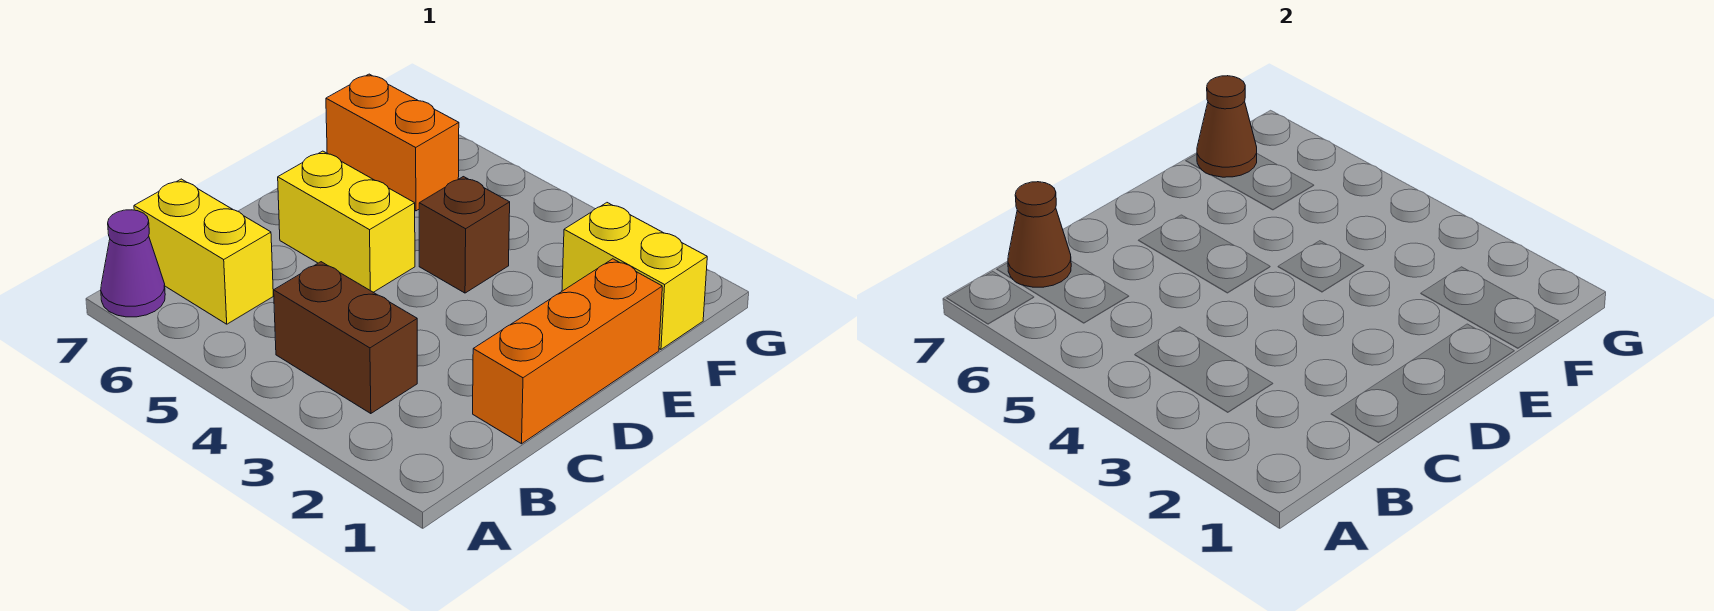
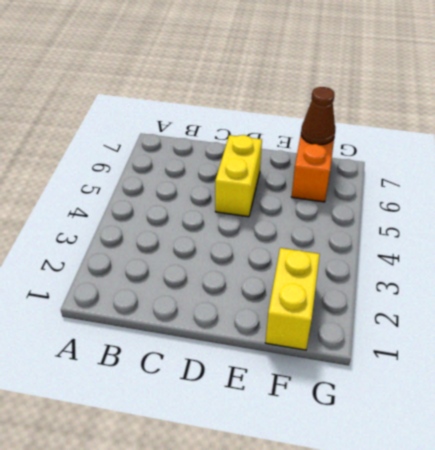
none -> purple 1x1 cone [101,210,165,317]
none -> brown 1x2 brick [274,262,417,414]

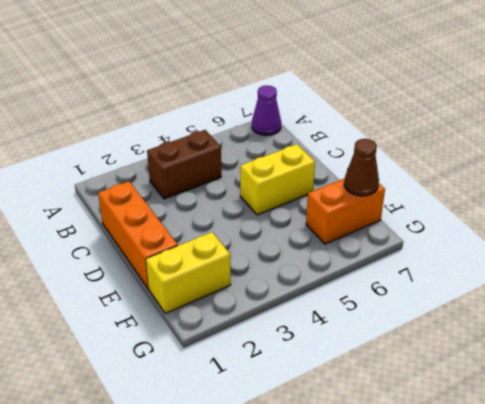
none -> yellow 1x2 brick [134,179,273,324]
none -> brown 1x1 brick [419,177,510,293]

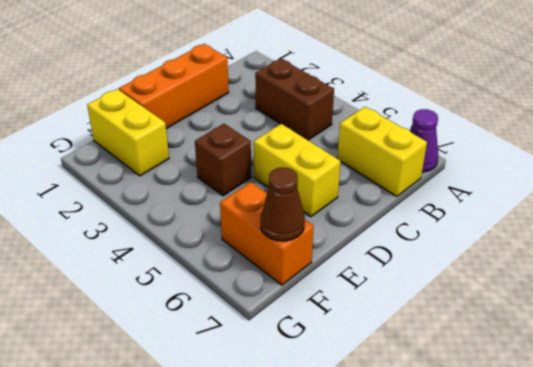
none -> brown 1x1 cone [1008,182,1071,287]

